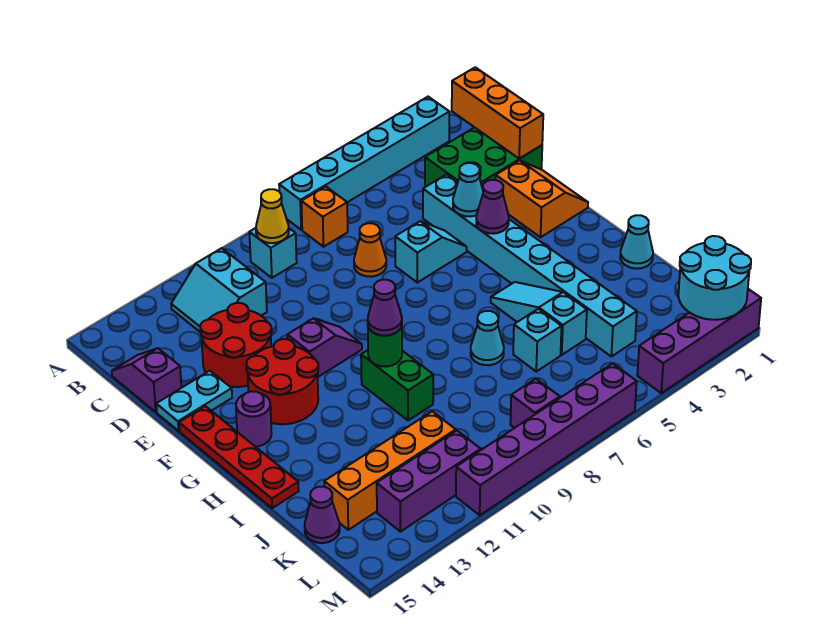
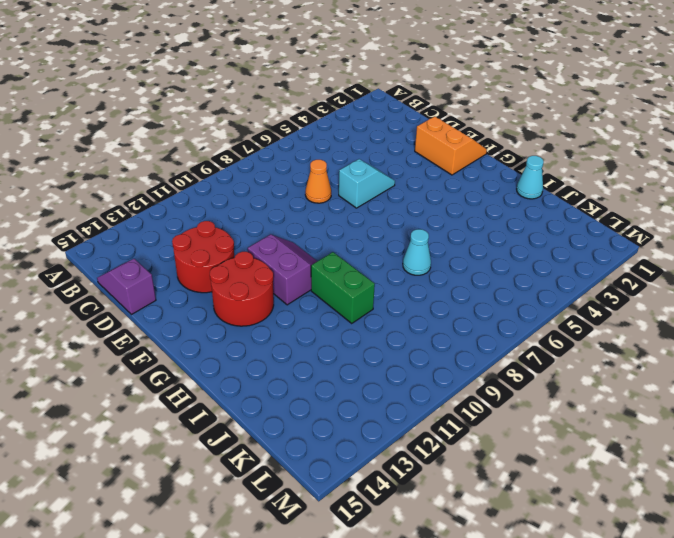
purple 2x2 slope [248,234,317,305] -> purple 1x2 slope [287,318,362,377]
none -> cyan 1x6 brick [279,97,449,230]
none -> orange 1x1 brick [301,186,348,247]
none -> cyan 1x1 brick [249,228,297,278]
none -> cyan 2x2 slope [171,248,267,332]

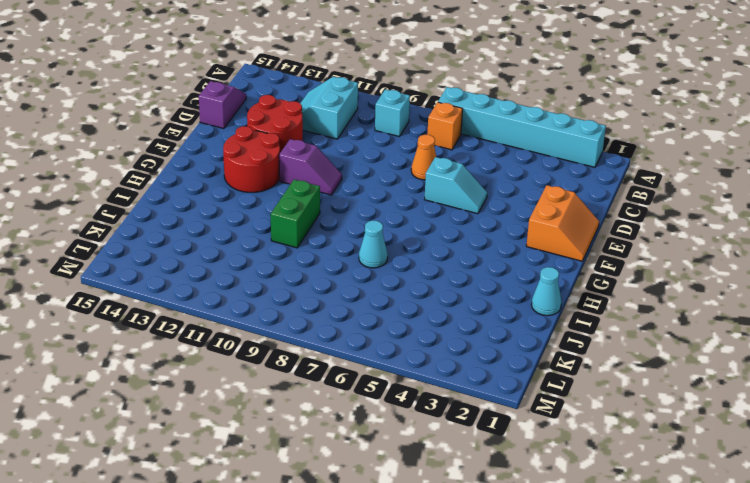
none -> green 2x3 brick [425,127,542,189]
none -> cyan 1x8 brick [423,174,637,357]
none -> cyan 1x2 plate [156,371,232,431]
none -> red 1x4 plate [179,406,299,508]

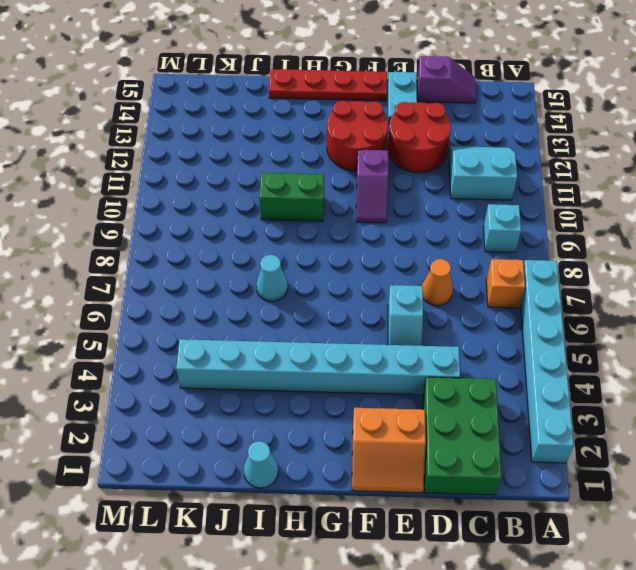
none -> purple 1x1 round brick [236,391,271,447]
none -> cyan 1x3 slope [491,282,587,355]
none -> cyan 1x1 brick [513,309,562,371]
none -> orange 1x4 brick [324,411,456,530]

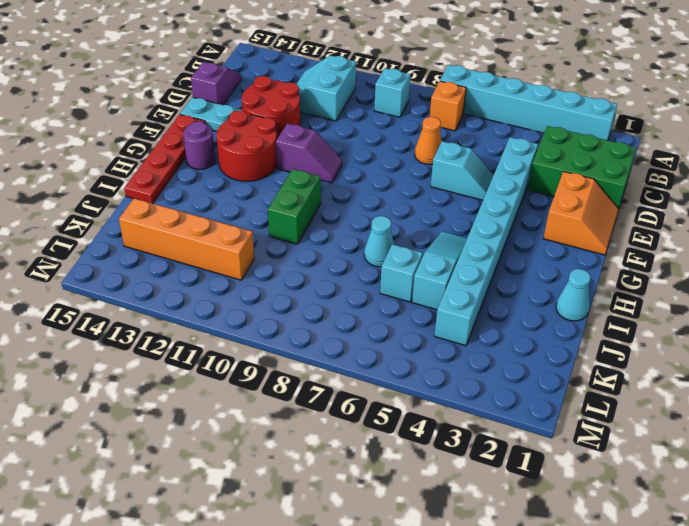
none -> purple 1x1 cone [305,487,340,543]
none -> purple 1x1 brick [510,379,560,428]
none -> purple 1x3 brick [377,431,481,532]
none -> purple 1x4 brick [637,289,761,393]

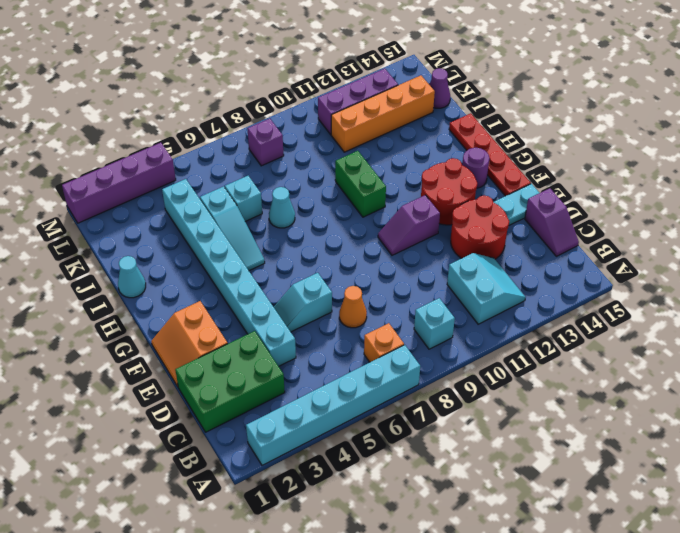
none -> purple 1x6 brick [456,363,637,515]
none -> orange 1x3 brick [452,67,543,159]
none -> yellow 1x1 cone [256,189,289,243]
none -> cyan 1x1 cone [453,163,483,216]

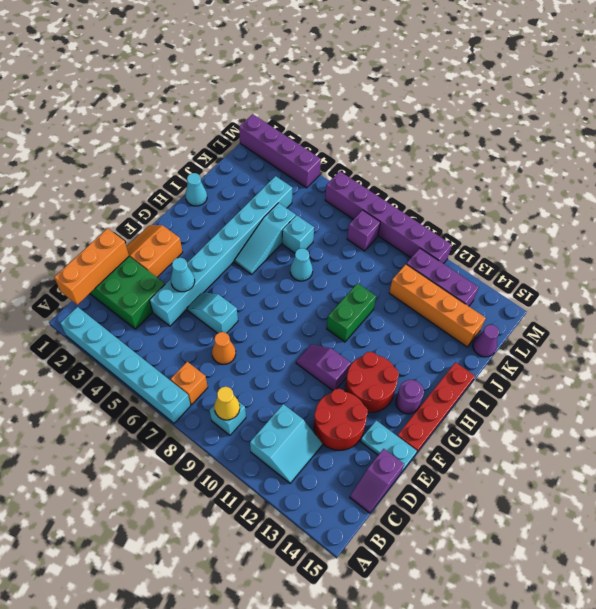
none -> purple 1x1 cone [476,180,509,234]
none -> green 1x1 round brick [368,326,402,367]
none -> cyan 2x2 round brick [678,236,751,320]
none -> purple 1x1 cone [368,280,402,336]

